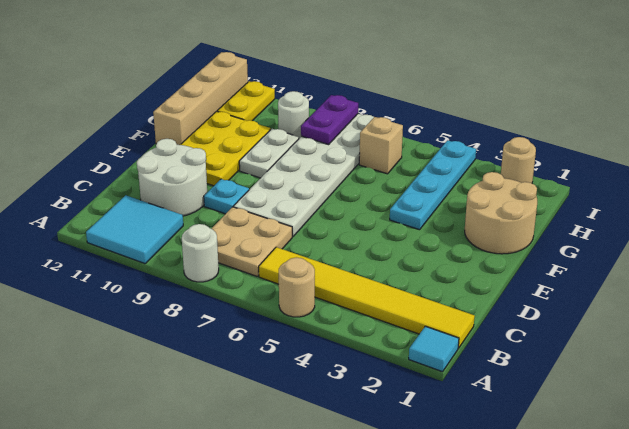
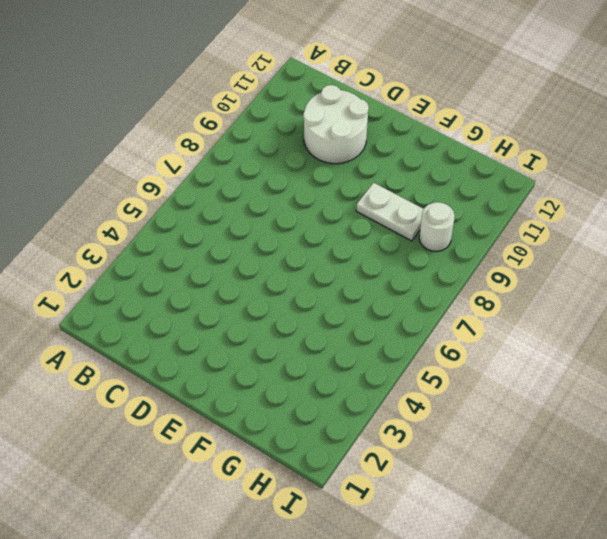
none -> cyan 1x1 tile [409,326,459,372]
none -> tan 1x1 round brick [279,258,315,317]
none -> white 1x1 round brick [182,224,219,282]

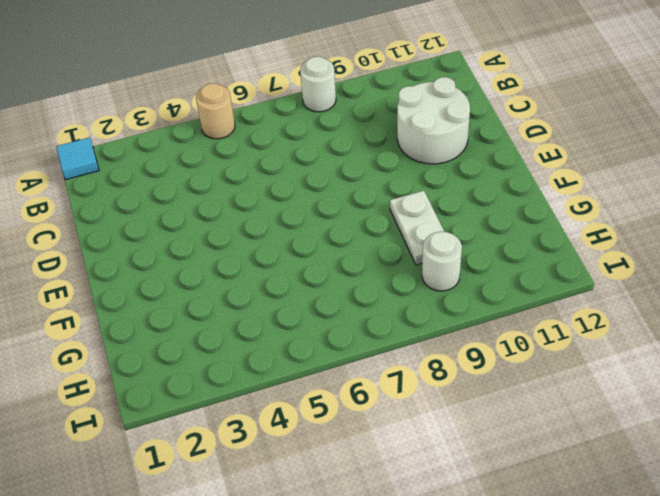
none -> cyan 2x2 tile [86,195,183,264]
none -> yellow 1x6 tile [259,247,475,348]
none -> tan 2x2 plate [212,207,292,276]

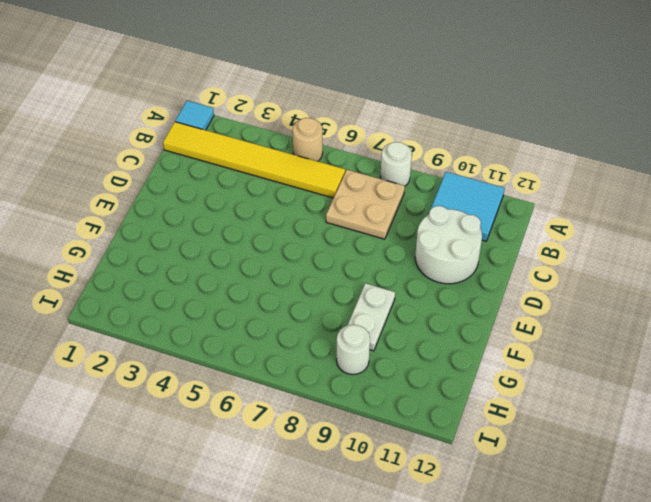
none -> white 2x6 plate [234,114,374,237]
none -> cyan 1x1 plate [204,179,249,214]
none -> yellow 2x3 plate [180,111,271,186]

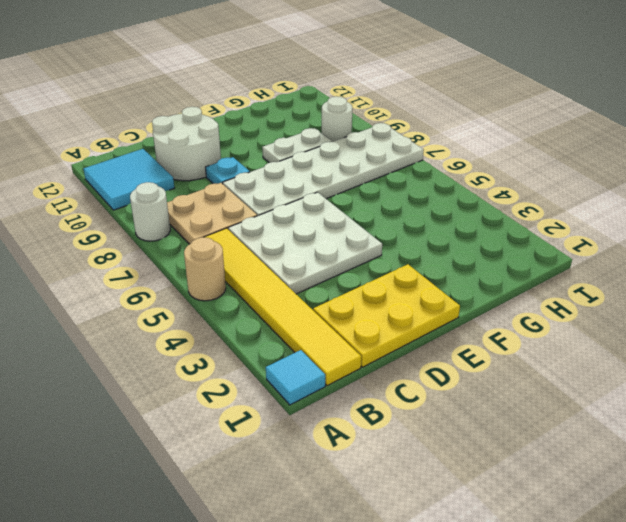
yellow 2x3 plate [313,264,460,367] -> yellow 2x3 plate moved to [180,111,271,186]
white 3x3 plate [228,192,382,294] -> none
none -> tan 2x2 round brick [465,172,537,254]
none -> cyan 1x4 plate [390,140,476,230]
none -> tan 1x4 brick [153,52,248,145]

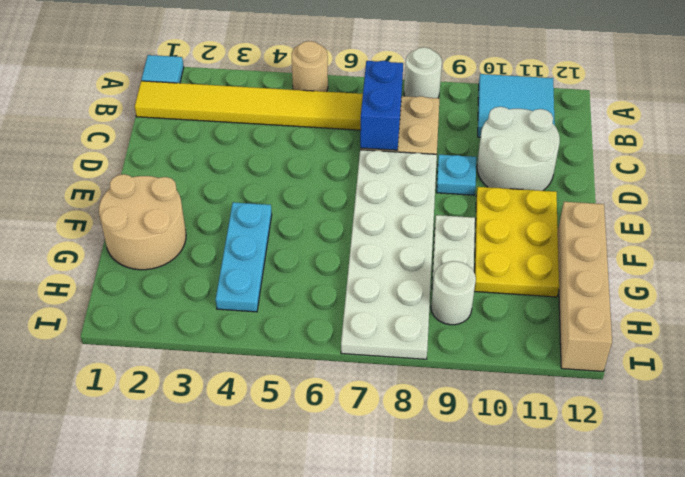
blue 1x2 brick [360,61,403,150] -> none
cyan 1x3 plate [216,202,272,312] -> cyan 1x4 plate [390,140,476,230]
none -> tan 1x1 brick [359,117,403,174]
none -> yellow 1x2 plate [217,81,275,121]
none -> tan 1x1 round brick [501,137,536,183]

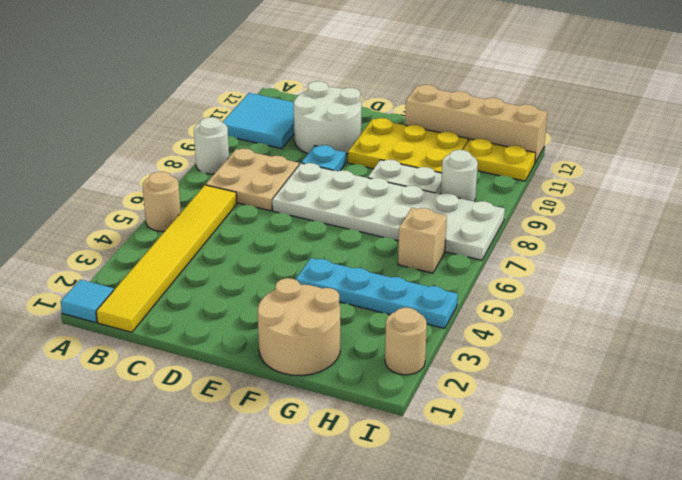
none -> purple 1x2 plate [301,95,358,145]

